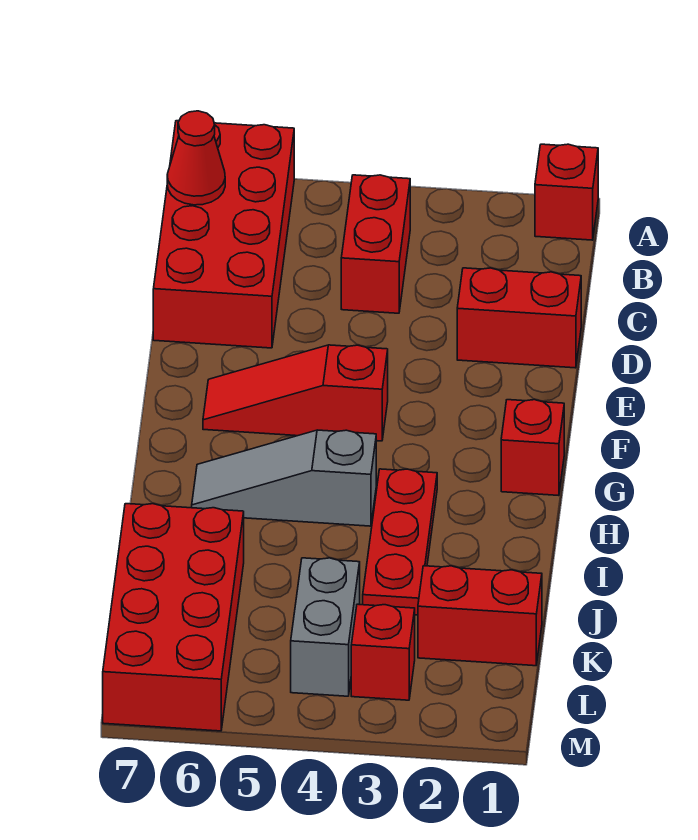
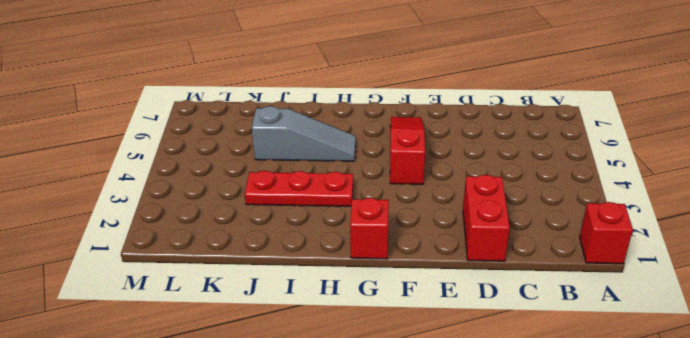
grey 1x3 slope [252,106,356,161] -> grey 1x3 slope turned to [192,430,376,526]
none -> red 2x4 brick [153,121,294,348]
none -> red 1x2 brick [341,175,410,313]
none -> red 2x4 brick [103,504,244,731]

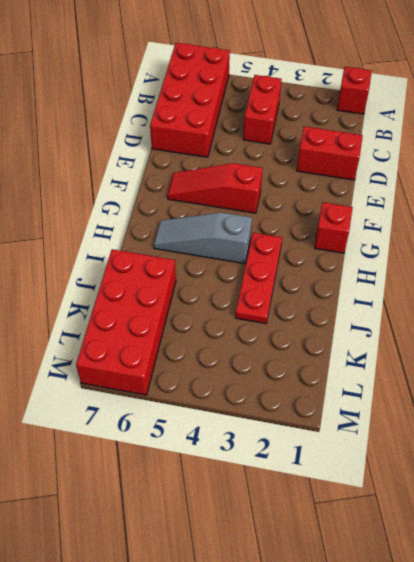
none -> red 1x2 brick [418,566,542,666]
none -> grey 1x2 brick [291,558,360,696]
none -> red 1x1 brick [351,604,415,700]

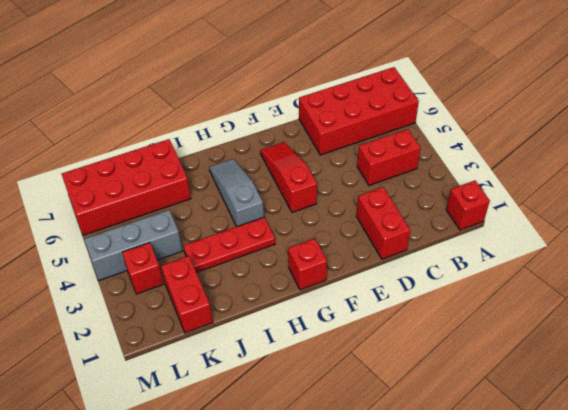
grey 1x3 brick [84,210,182,280] -> grey 1x2 brick [291,558,360,696]
none -> red 1x1 cone [167,111,225,205]

